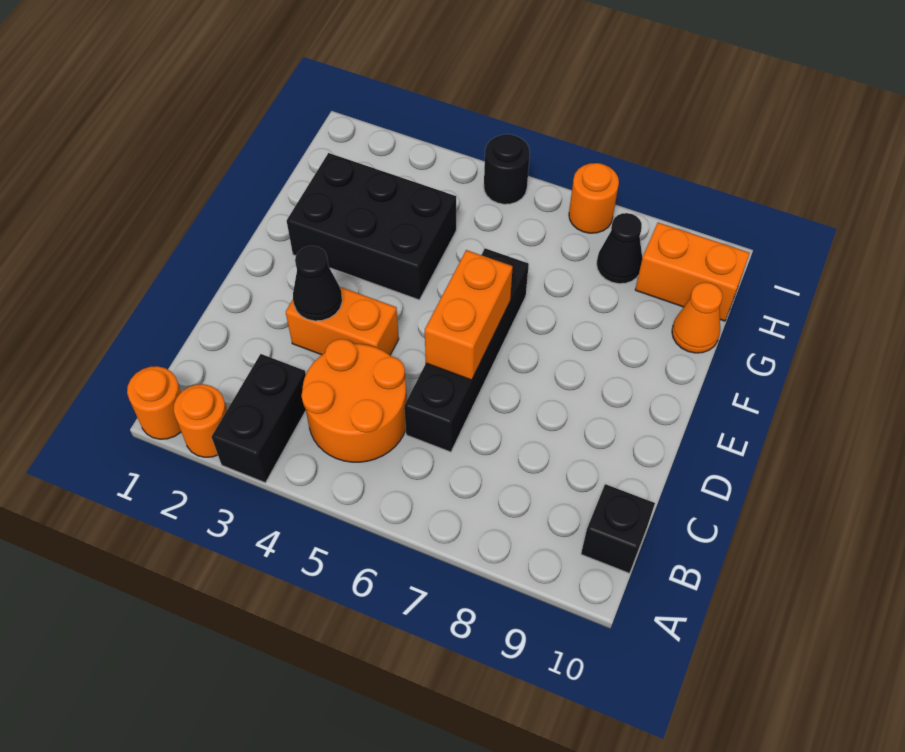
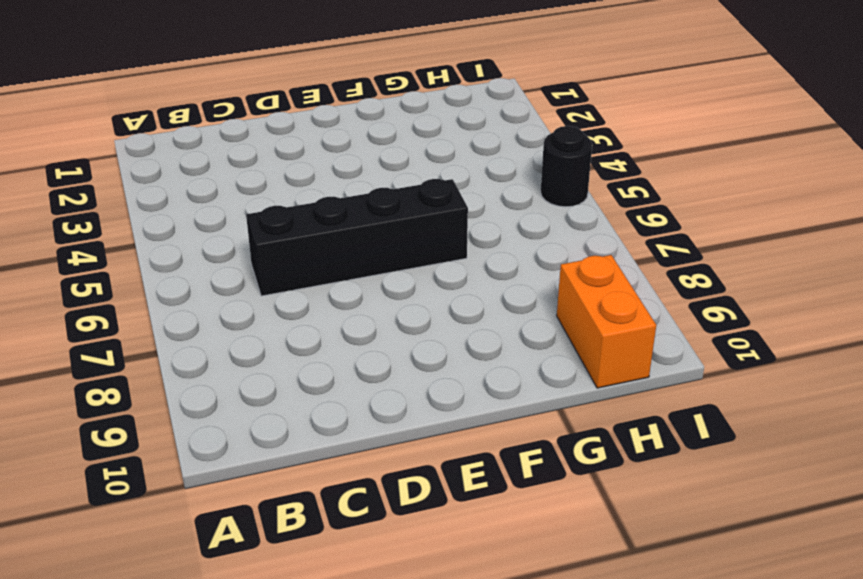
none -> orange 1x1 round brick [127,366,181,439]
none -> orange 1x1 round brick [174,384,227,457]
none -> black 1x2 brick [211,354,306,483]

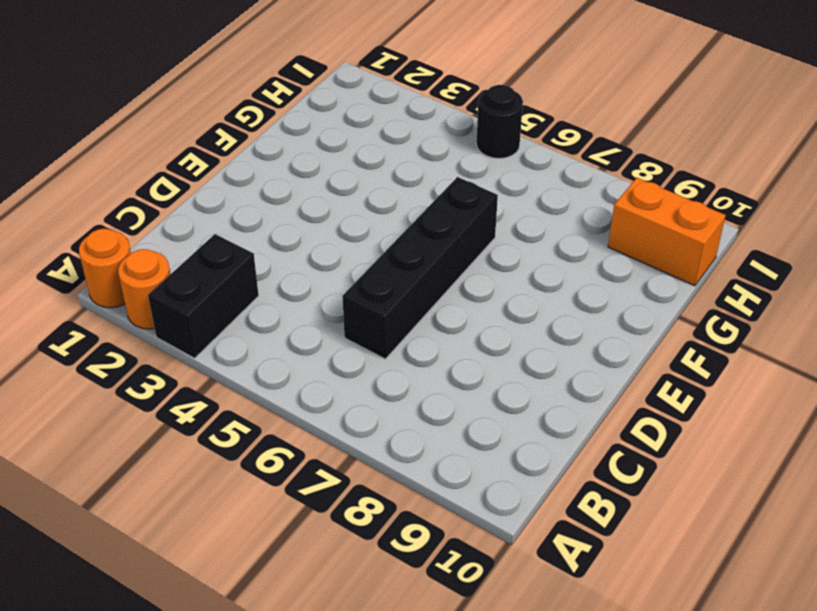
none -> orange 2x2 round brick [302,339,407,462]
none -> black 1x1 brick [581,484,655,573]
none -> orange 1x2 brick [286,287,399,355]

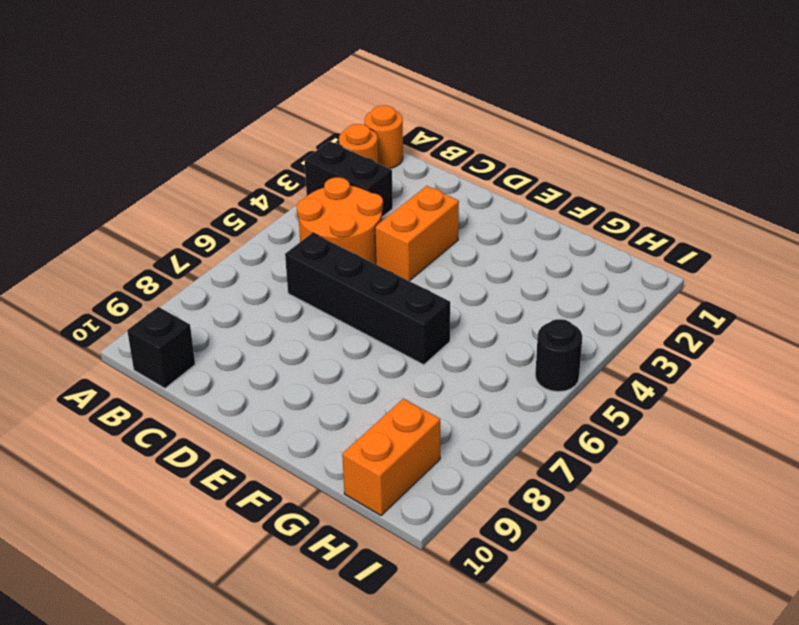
none -> black 2x3 brick [287,153,456,300]
none -> orange 1x1 cone [672,282,723,353]
none -> black 1x1 cone [597,213,642,284]

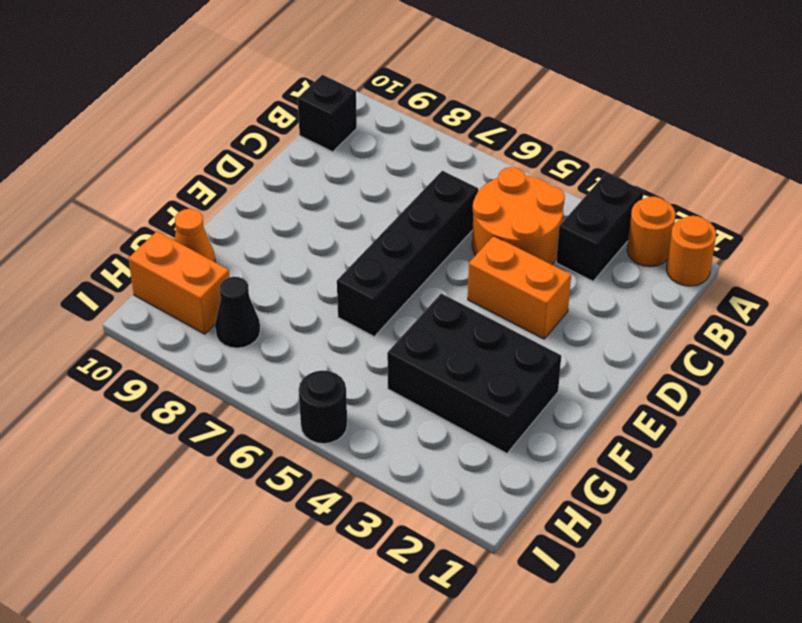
none -> orange 1x1 round brick [569,163,619,233]
none -> black 1x1 cone [293,246,342,321]
none -> orange 1x2 brick [425,250,513,380]

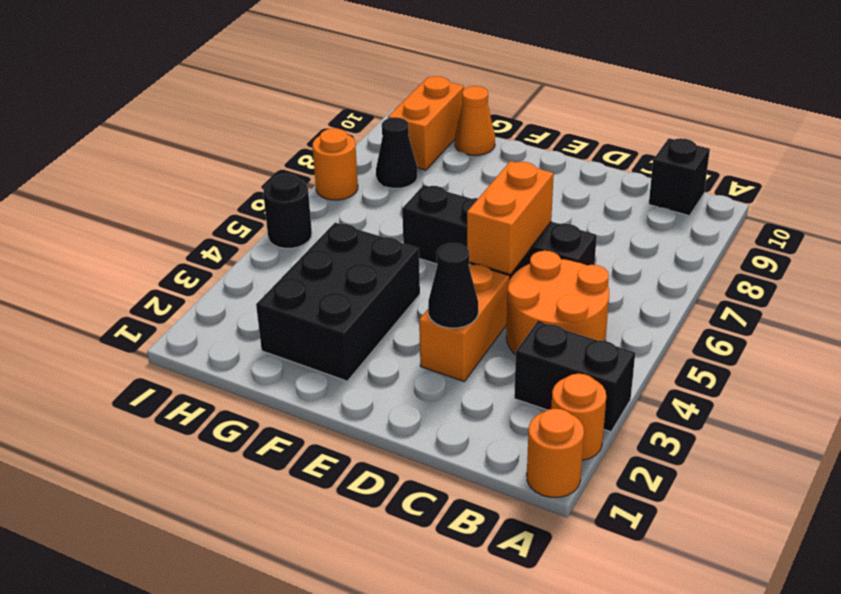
orange 1x2 brick [467,161,554,274] -> orange 1x2 brick turned to [425,250,513,380]

